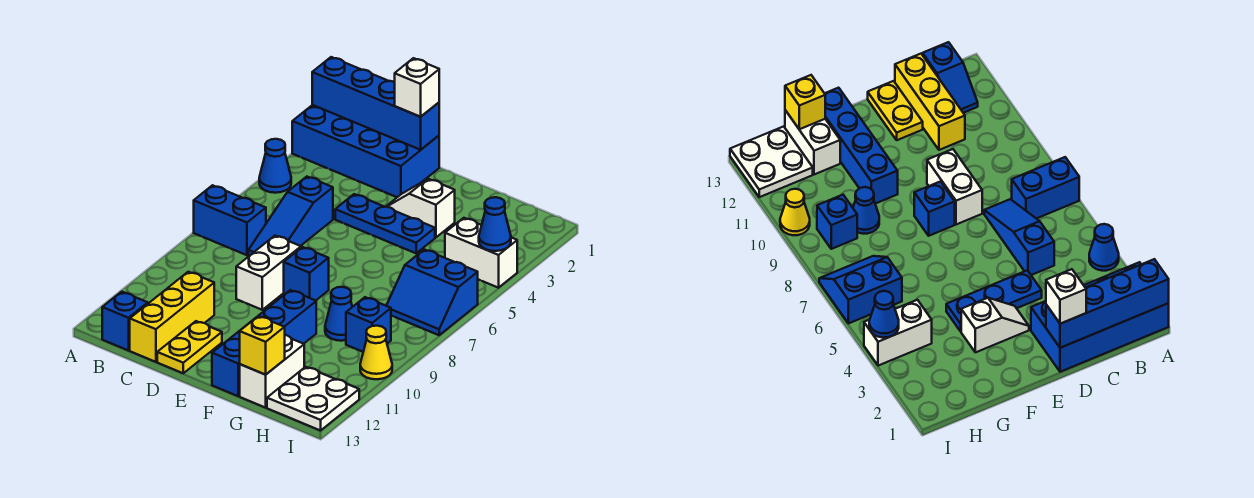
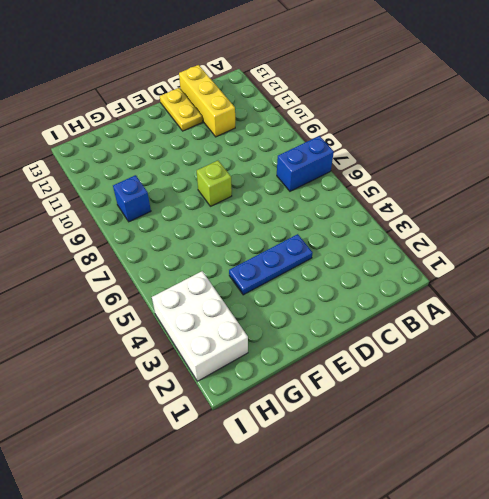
lime 1x1 brick [197,161,232,206] -> blue 1x1 brick [284,247,329,301]
white 2x3 brick [152,271,248,381] -> white 1x2 brick [445,218,517,288]
none -> blue 2x4 brick [292,105,439,197]
none -> blue 1x1 cone [259,139,291,193]
none -> blue 1x2 slope [102,292,148,351]

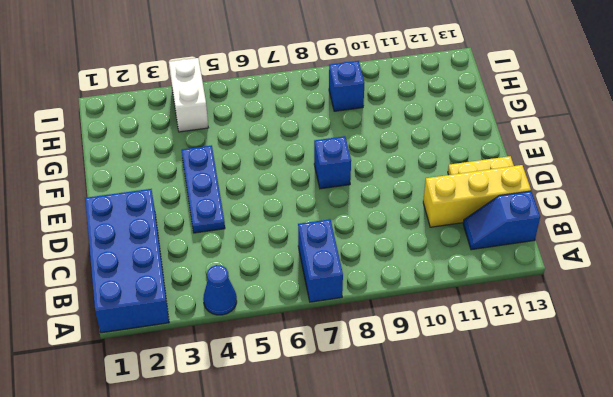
none -> blue 1x3 slope [248,177,333,256]
none -> white 1x2 brick [236,236,301,310]
none -> white 1x2 slope [386,179,455,237]

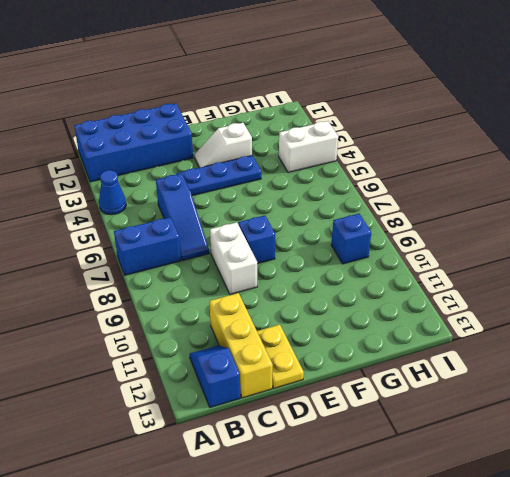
none -> blue 1x4 brick [212,290,316,396]
none -> blue 1x1 cone [325,287,352,341]
none -> white 1x2 brick [240,335,304,408]

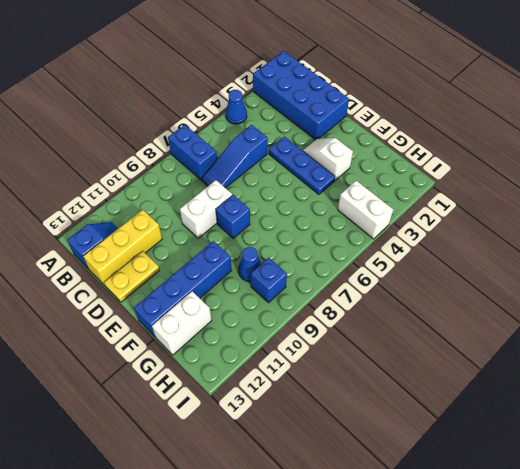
none -> blue 2x2 slope [386,249,478,335]
none -> white 2x2 plate [267,367,359,431]
none -> yellow 1x1 cone [360,326,392,379]

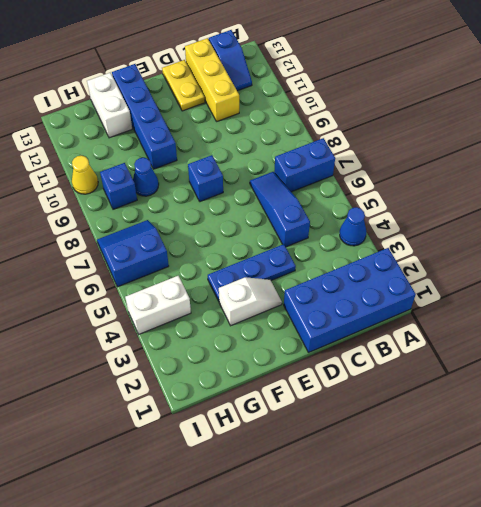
none -> white 1x2 brick [236,236,301,310]
none -> white 2x2 plate [267,367,359,431]
none -> blue 1x4 brick [312,57,439,150]

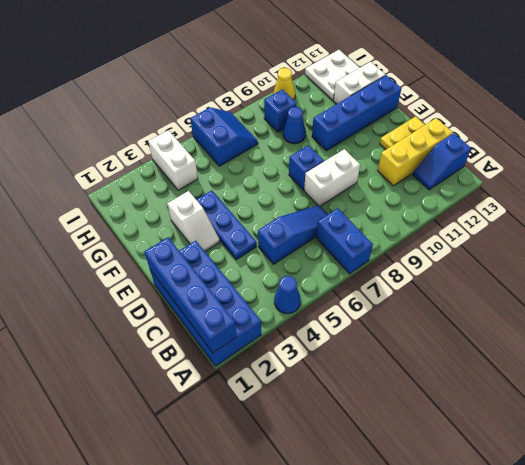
none -> yellow 1x1 brick [240,316,285,375]
none -> blue 1x1 cone [479,197,511,251]
none -> white 1x1 brick [395,58,439,117]

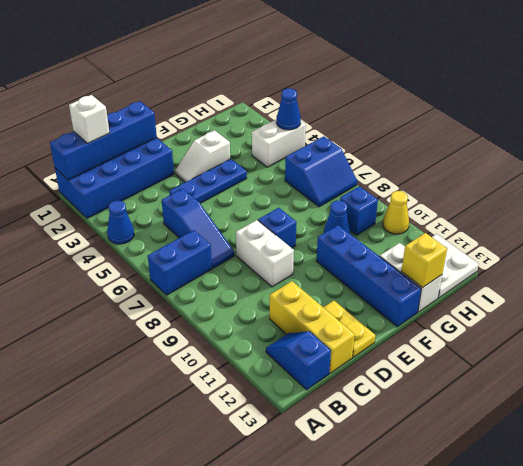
white 1x1 brick [69,95,110,143] -> white 1x1 brick moved to [395,58,439,117]

